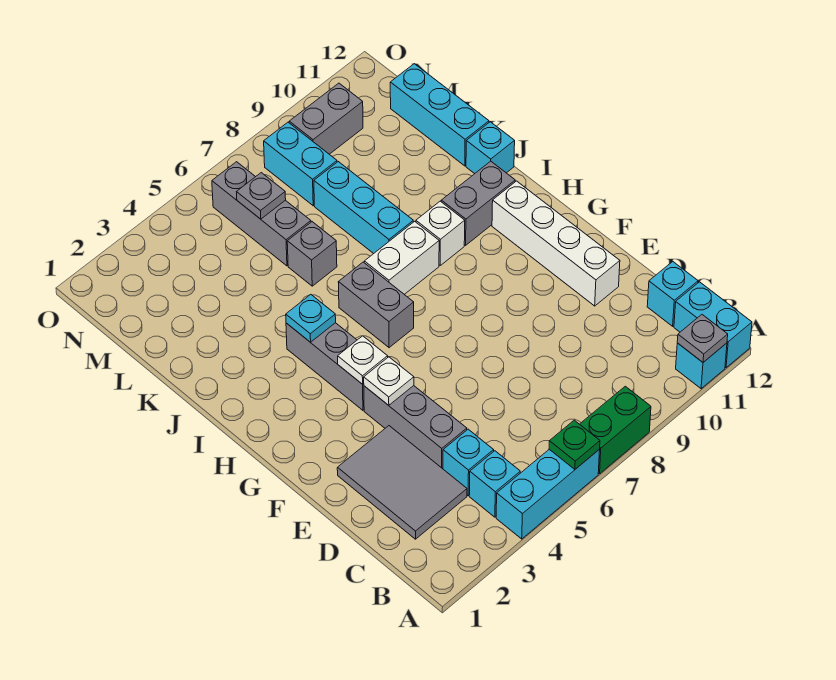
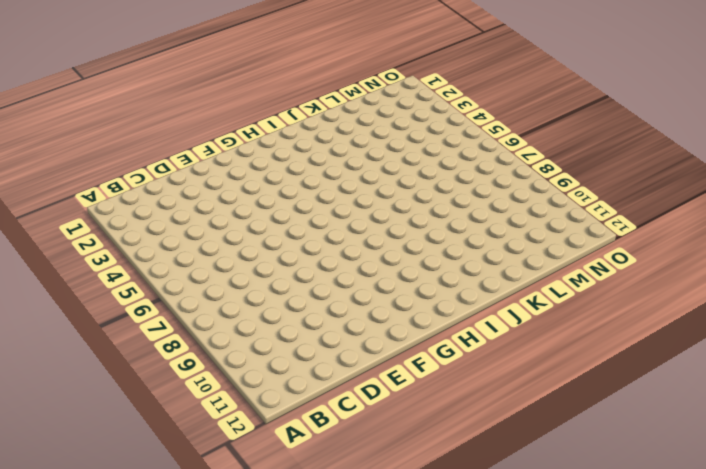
none -> cyan 1x3 brick [496,449,600,539]
none -> green 1x2 brick [580,386,651,474]
none -> cyan 1x1 brick [676,343,727,389]

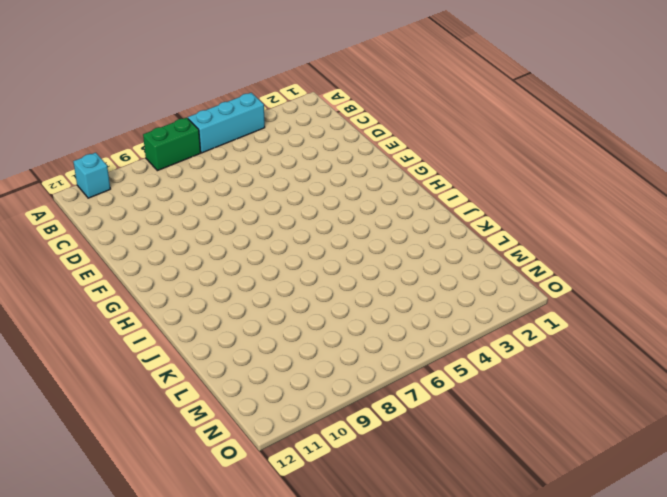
none -> cyan 1x2 brick [674,282,752,368]
none -> cyan 1x1 brick [469,451,520,517]
none -> grey 2x3 tile [337,426,467,539]

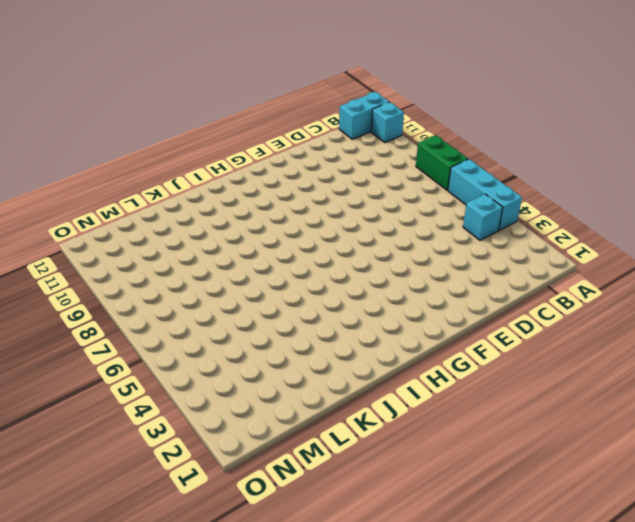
none -> grey 2x3 tile [337,426,467,539]
none -> cyan 1x1 brick [443,429,494,495]
none -> cyan 1x1 brick [647,262,698,326]

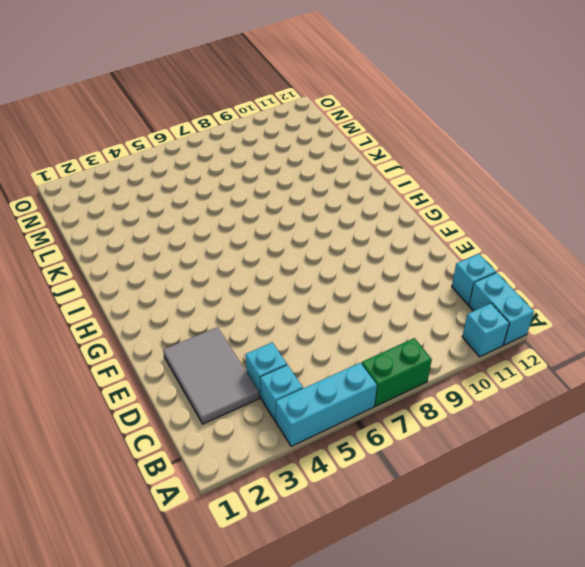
none -> grey 1x3 brick [364,386,467,469]
none -> white 1x4 brick [492,181,620,306]
none -> grey 1x3 brick [286,323,364,410]

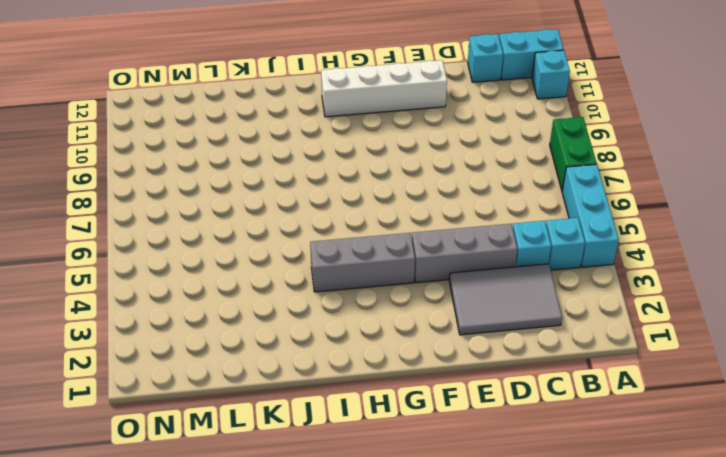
none -> grey 1x2 brick [338,262,414,348]
none -> white 1x2 brick [364,221,439,294]
none -> white 1x1 brick [416,201,465,265]

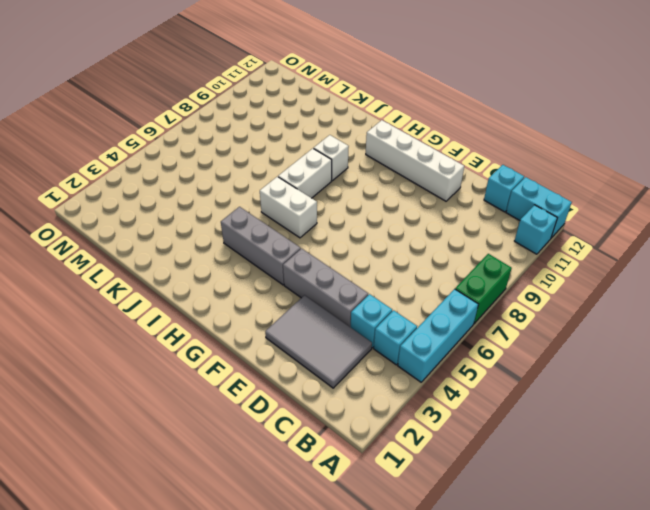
white 1x2 brick [260,177,317,238] -> grey 1x2 brick [338,262,414,348]
none -> grey 1x2 brick [441,161,515,245]
none -> cyan 1x3 brick [314,162,413,254]
none -> cyan 1x1 brick [466,122,515,174]

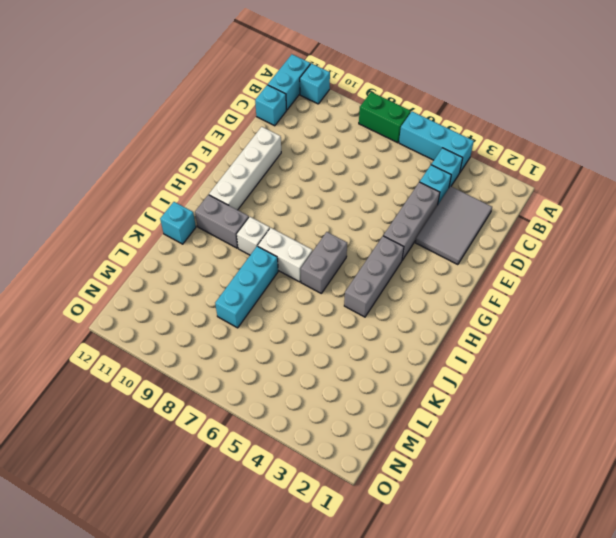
none -> grey 1x1 brick [287,222,337,286]
none -> cyan 1x3 brick [390,64,489,166]
none -> grey 1x3 brick [212,162,311,266]

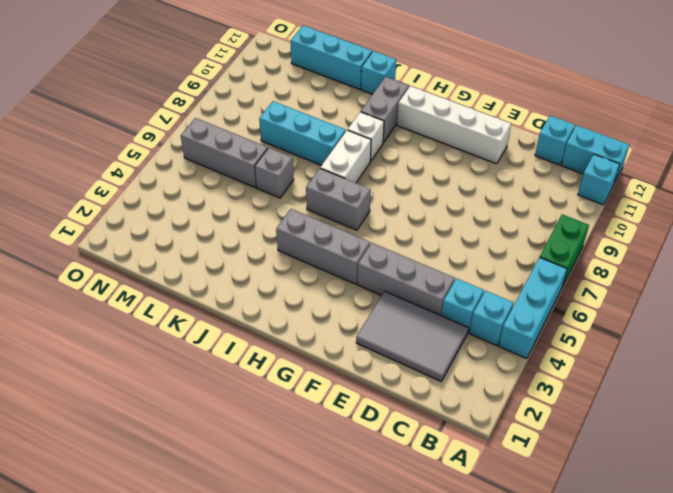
none -> cyan 1x2 brick [264,122,337,206]
none -> grey 1x2 brick [289,83,363,154]
none -> green 1x1 plate [549,420,600,469]

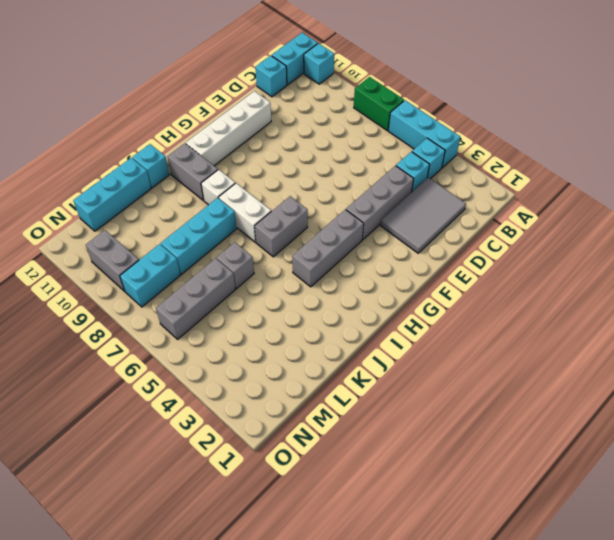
none -> green 1x1 plate [549,420,600,469]
none -> grey 1x1 plate [677,315,728,362]
none -> white 1x1 plate [364,357,414,405]

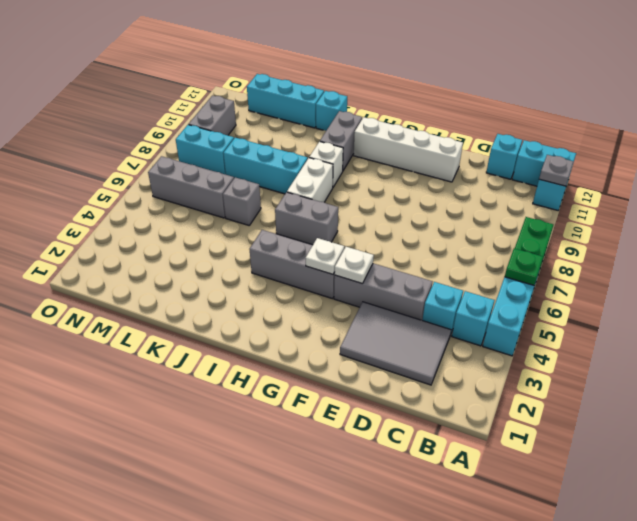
none -> cyan 1x1 plate [286,295,336,342]
none -> grey 1x1 plate [237,173,286,219]

